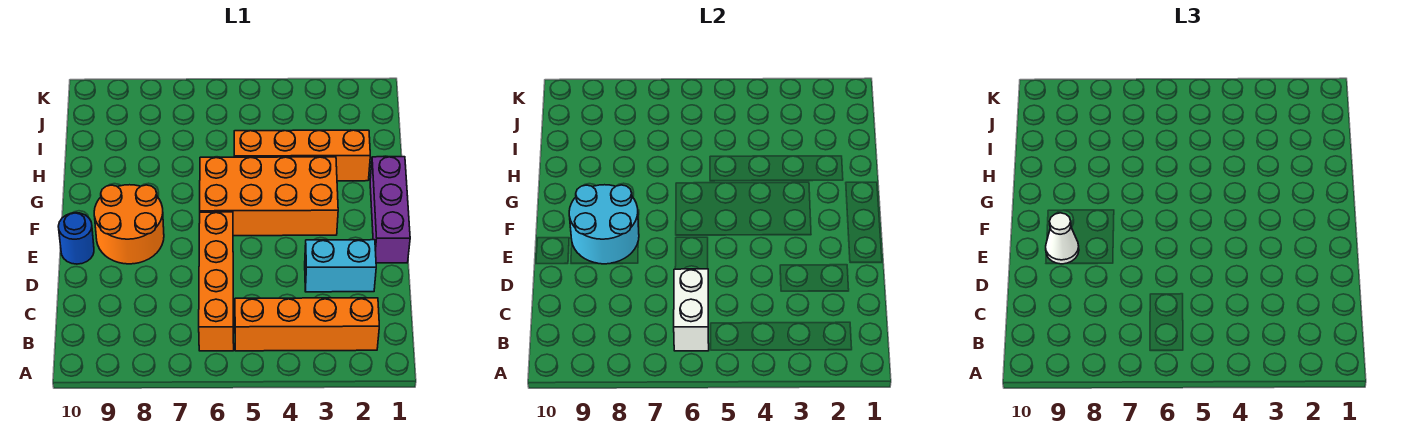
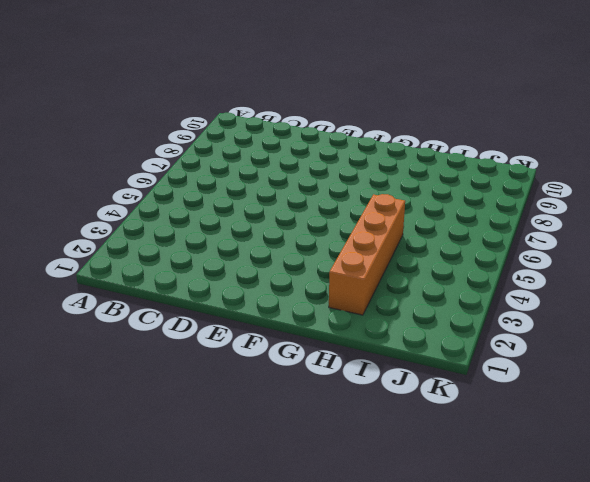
none -> orange 1x4 brick [235,298,379,351]
none -> orange 1x4 brick [199,212,234,351]

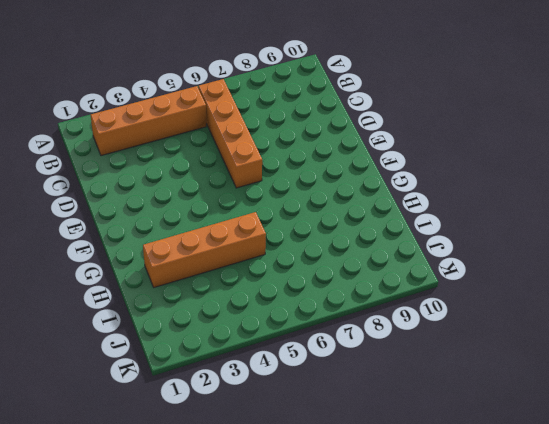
none -> cyan 1x2 brick [305,240,376,292]
none -> purple 1x3 brick [370,157,410,263]

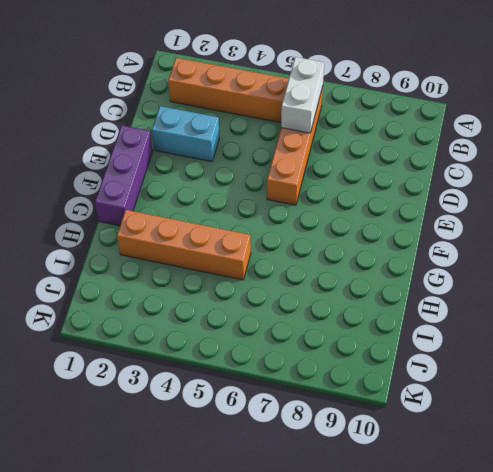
none -> orange 2x2 round brick [94,185,164,264]
none -> blue 1x1 round brick [58,213,94,264]

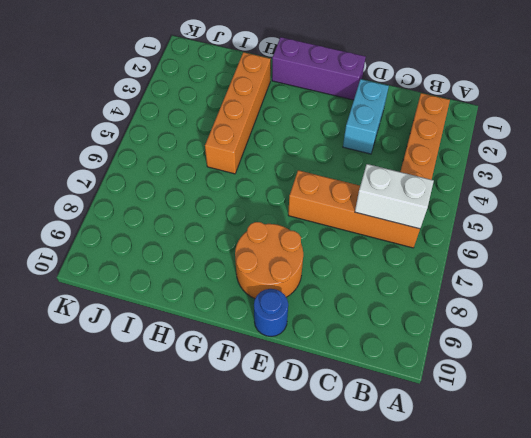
none -> orange 2x4 brick [200,157,338,236]
none -> cyan 2x2 round brick [569,185,639,264]

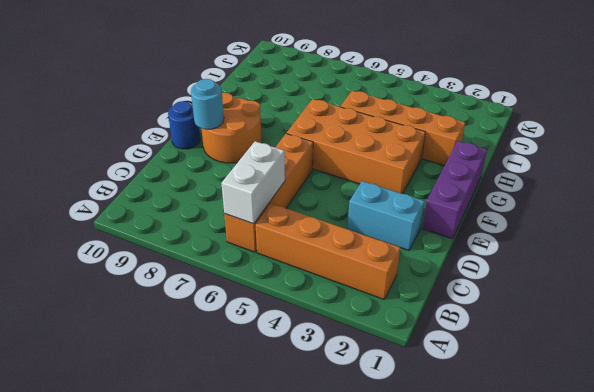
cyan 1x1 round brick [191,79,224,129] -> cyan 2x2 round brick [569,185,639,264]
none -> white 1x1 cone [1046,213,1079,264]

